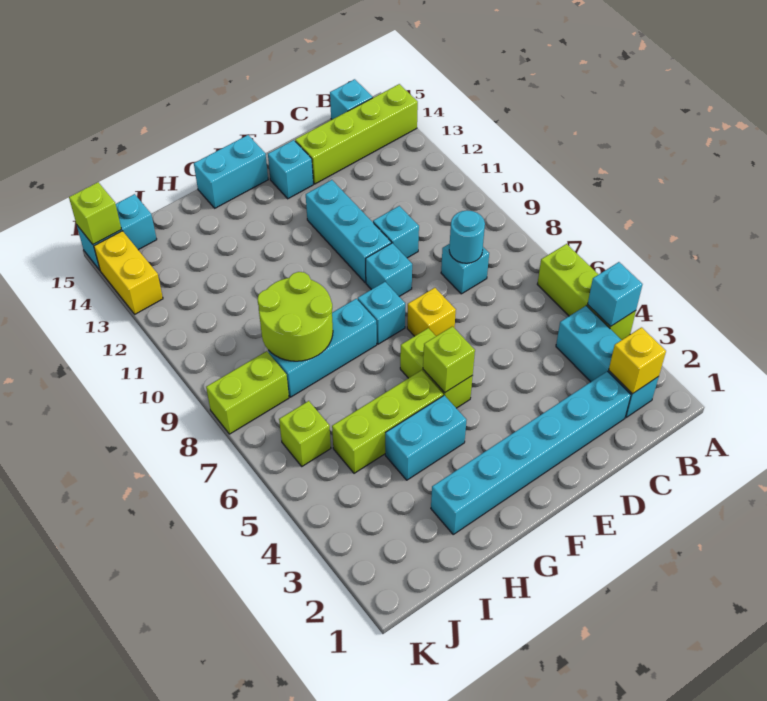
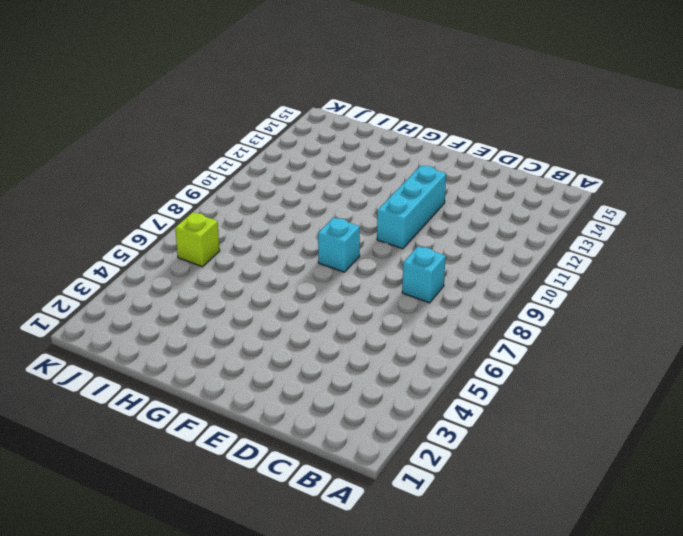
none -> lime 1x3 brick [537,244,636,340]
none -> lime 1x4 brick [295,84,418,184]
none -> cyan 1x3 brick [556,306,659,417]

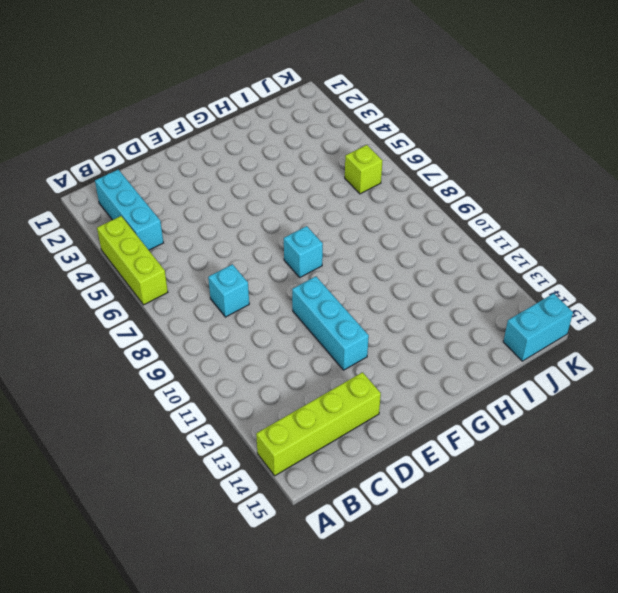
none -> cyan 1x1 brick [330,79,373,119]
none -> cyan 1x6 brick [431,371,631,534]
none -> cyan 1x1 brick [373,206,419,258]

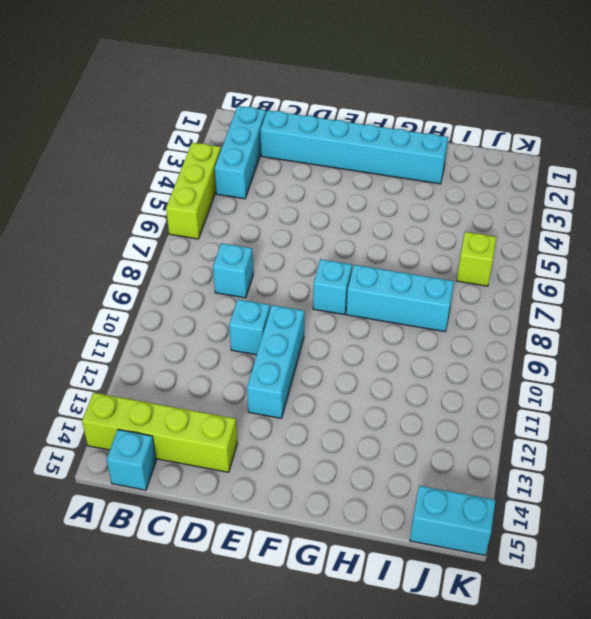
none -> yellow 1x1 brick [407,288,456,336]
none -> cyan 1x1 brick [366,243,412,296]
none -> cyan 1x1 brick [268,140,313,199]

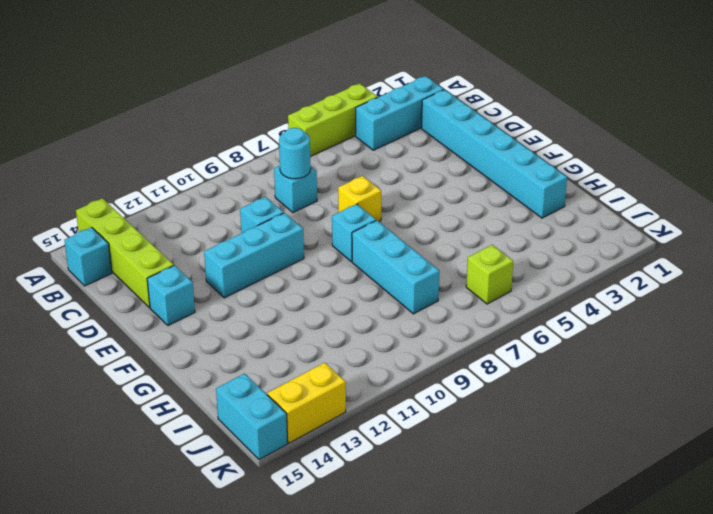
none -> cyan 1x1 brick [366,243,412,296]
none -> lime 1x2 brick [400,328,473,408]
none -> cyan 1x2 brick [194,135,268,208]

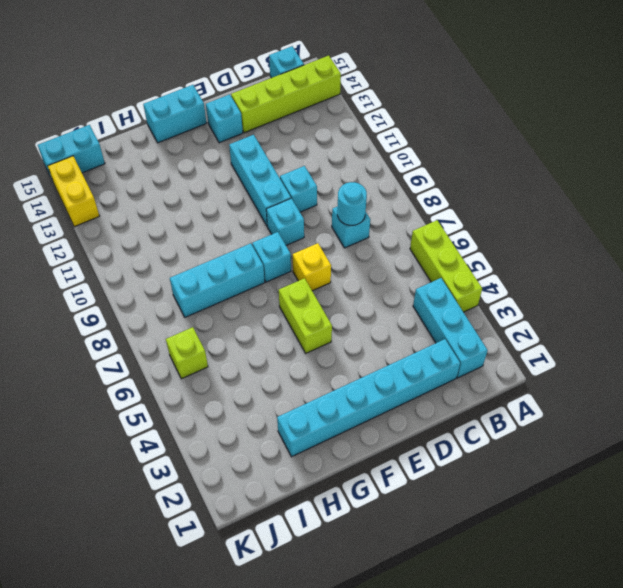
none -> cyan 1x2 brick [385,395,466,480]
none -> lime 1x3 brick [332,370,443,473]
none -> lime 1x2 brick [206,351,289,434]

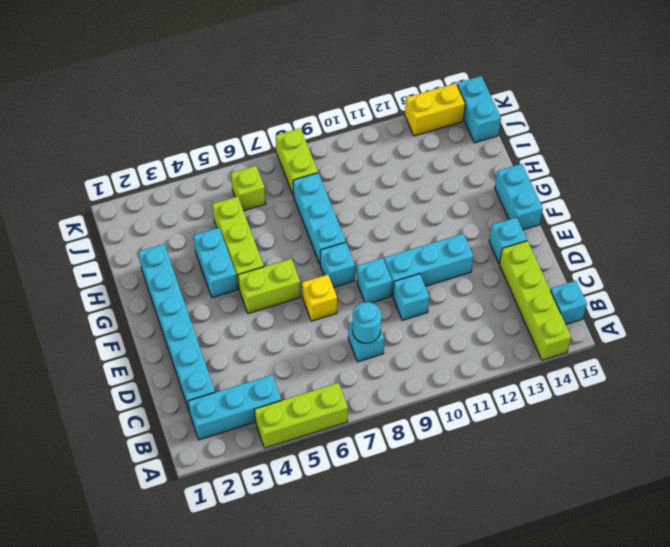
none -> cyan 1x1 brick [588,262,643,326]
none -> yellow 1x1 brick [609,327,666,394]
none -> lime 1x1 brick [423,326,475,393]

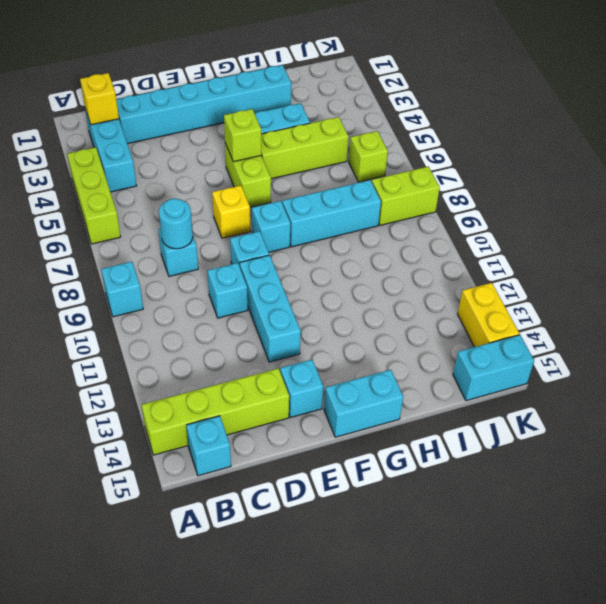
cyan 1x1 brick [101,262,143,317] -> cyan 1x1 brick moved to [588,262,643,326]
none -> lime 2x2 round brick [257,272,333,361]
none -> lime 1x1 brick [69,182,122,244]

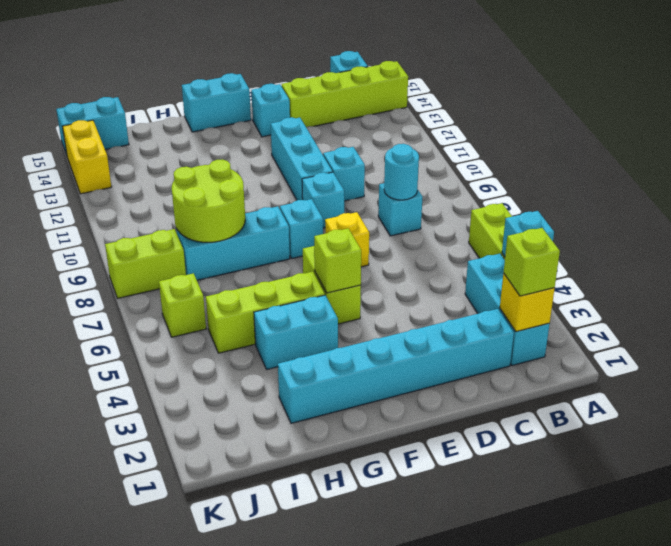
lime 1x1 brick [504,228,560,296] -> lime 1x1 brick moved to [69,182,122,244]

